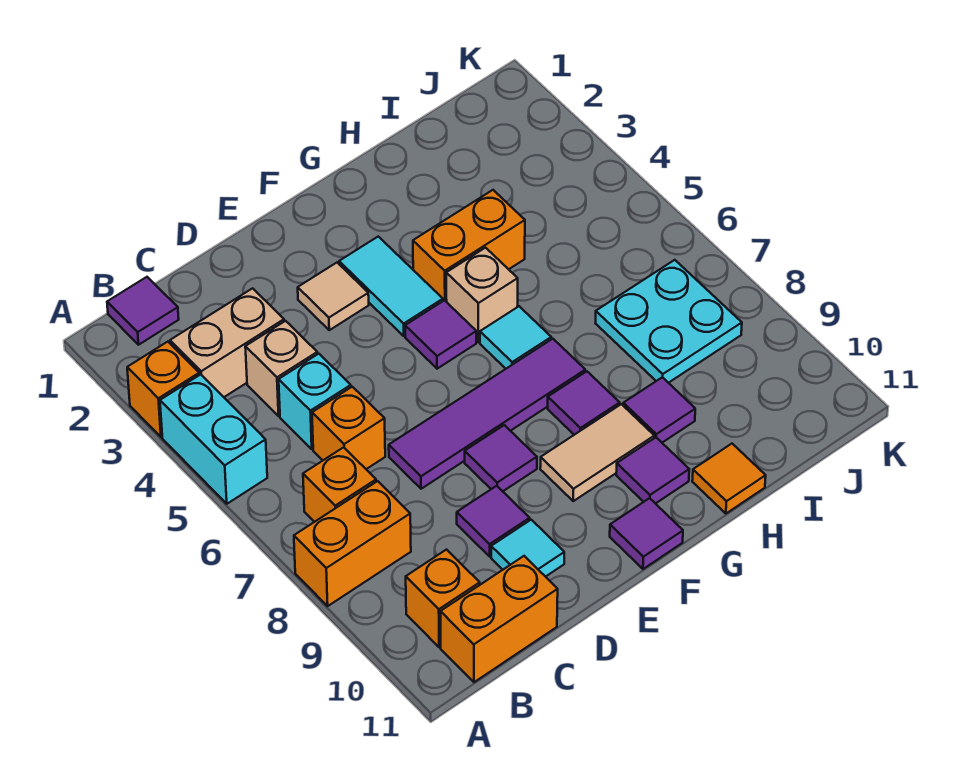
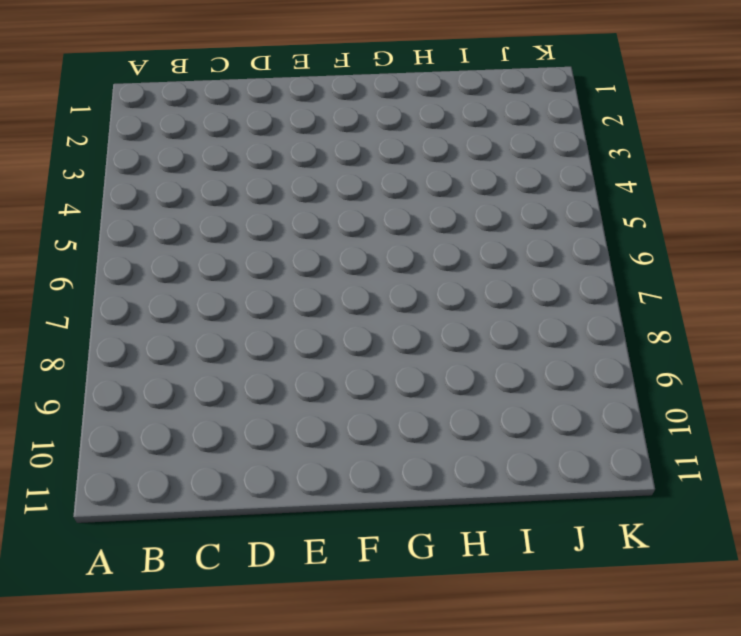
none -> orange 1x1 brick [127,342,199,437]
none -> cyan 1x2 brick [160,374,267,504]
none -> orange 1x2 brick [294,481,411,606]

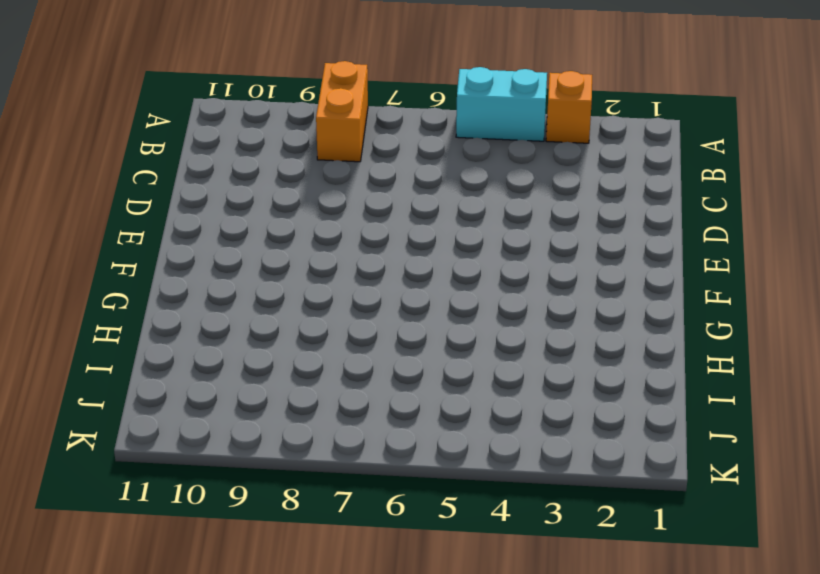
none -> purple 1x1 tile [107,277,179,345]
none -> tan 1x2 brick [170,288,284,397]
none -> orange 1x1 brick [303,447,376,522]

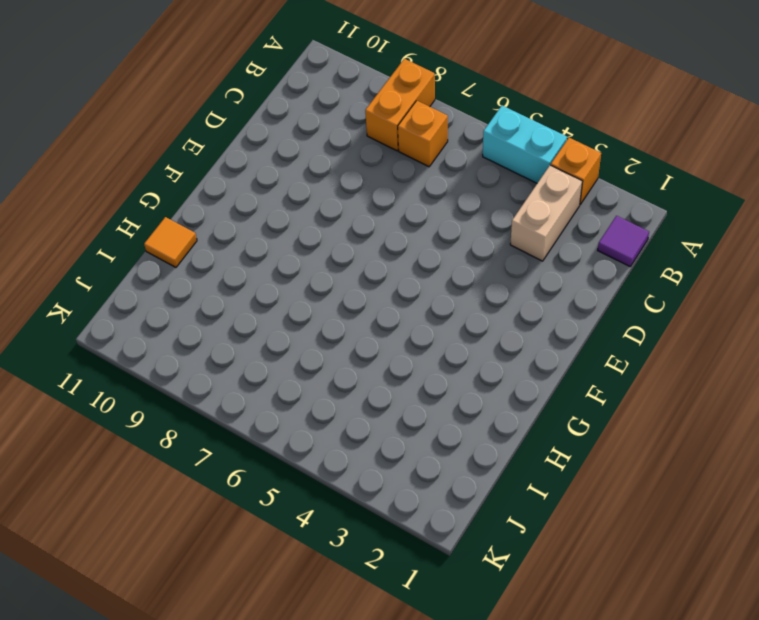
none -> orange 1x1 brick [406,550,480,647]
none -> orange 1x2 brick [440,556,558,682]
none -> tan 1x1 brick [245,321,317,416]

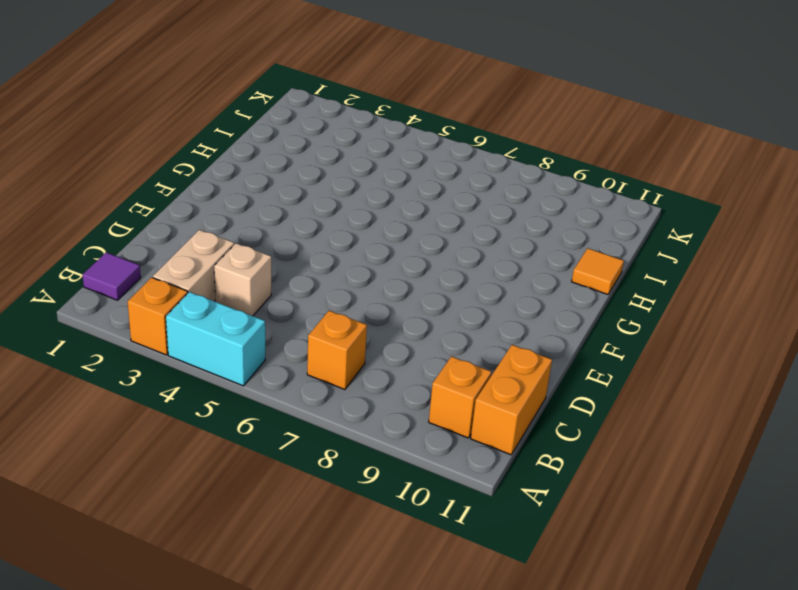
none -> orange 1x2 brick [294,481,411,606]
none -> cyan 1x1 brick [279,354,351,449]
none -> orange 1x1 brick [312,387,385,469]

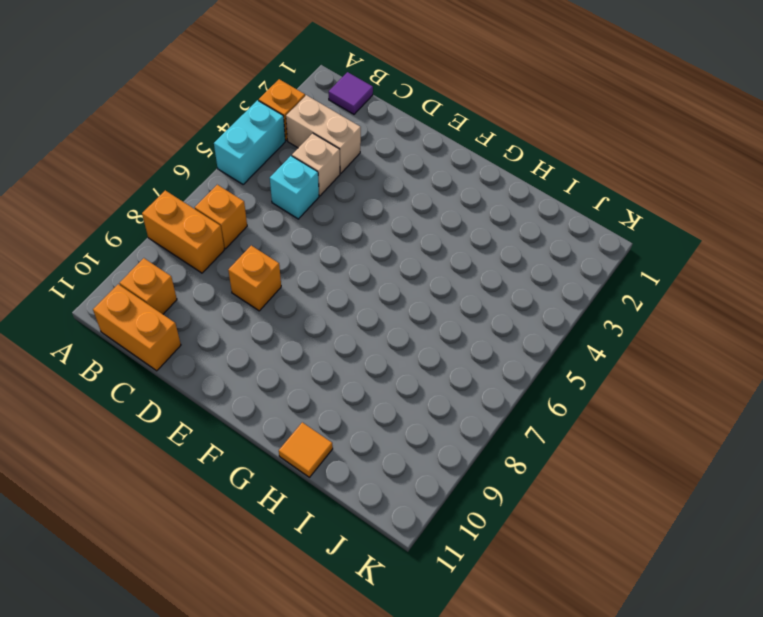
orange 1x1 brick [228,246,281,311] -> orange 1x1 brick moved to [312,387,385,469]
none -> purple 1x4 tile [389,339,585,489]
none -> purple 1x1 tile [457,486,530,556]
none -> cyan 1x1 tile [491,520,564,577]

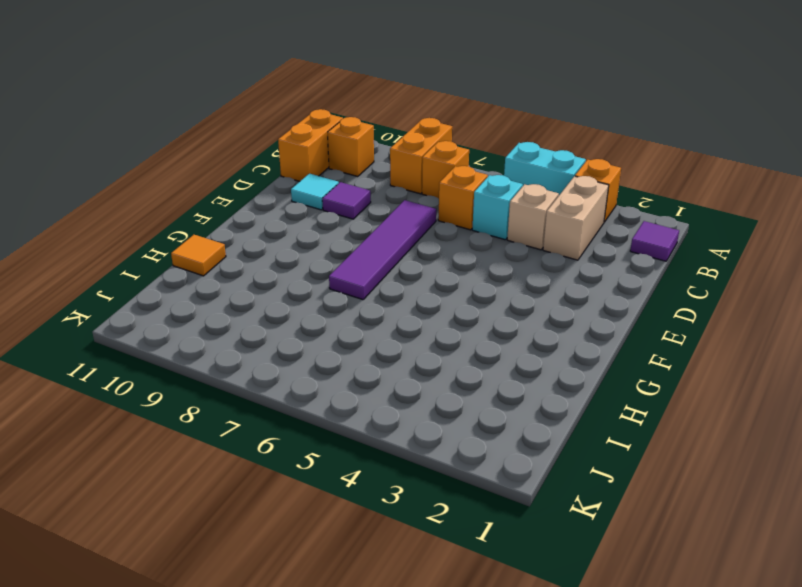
none -> tan 1x1 tile [298,263,369,330]
none -> purple 1x1 tile [465,425,537,491]
none -> cyan 1x2 tile [339,237,443,336]

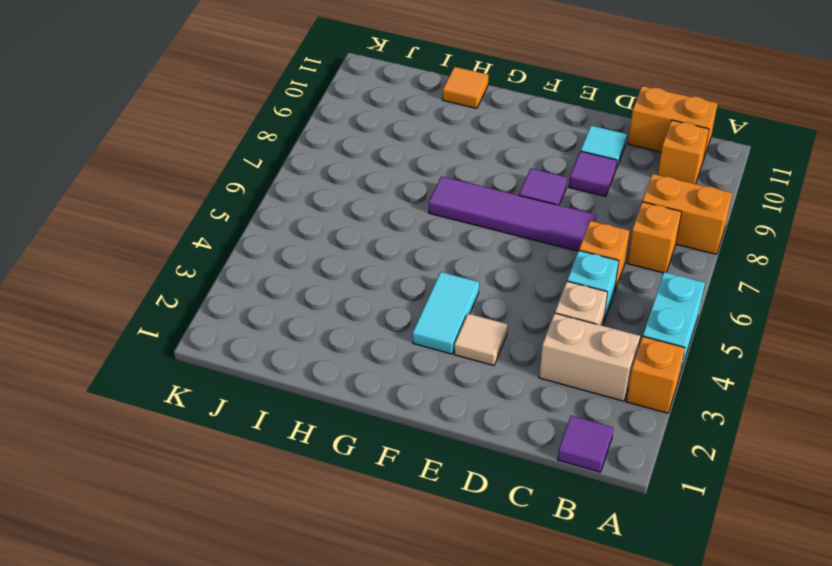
none -> purple 1x1 tile [405,300,476,369]
none -> tan 1x2 tile [540,404,654,501]
none -> purple 1x1 tile [610,498,683,569]

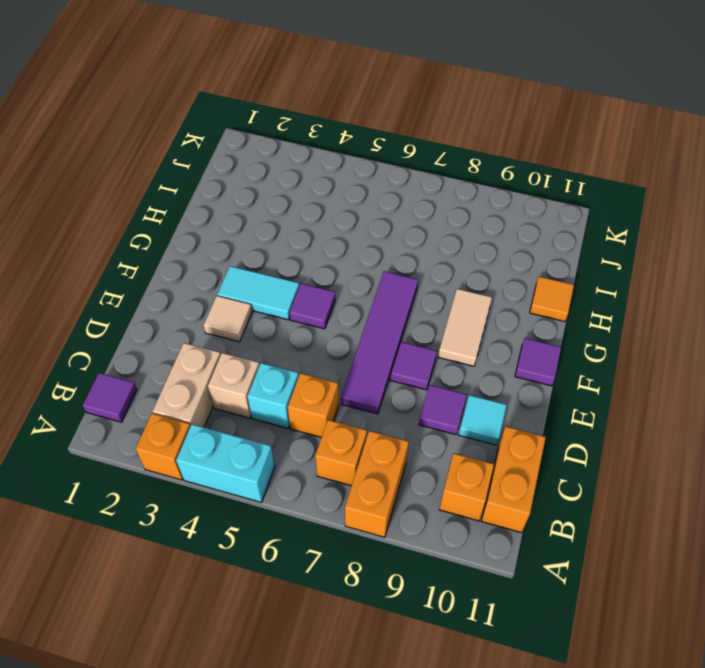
none -> orange 1x2 brick [413,190,525,302]
none -> tan 1x1 brick [446,248,518,342]
none -> cyan 1x1 tile [480,306,551,369]

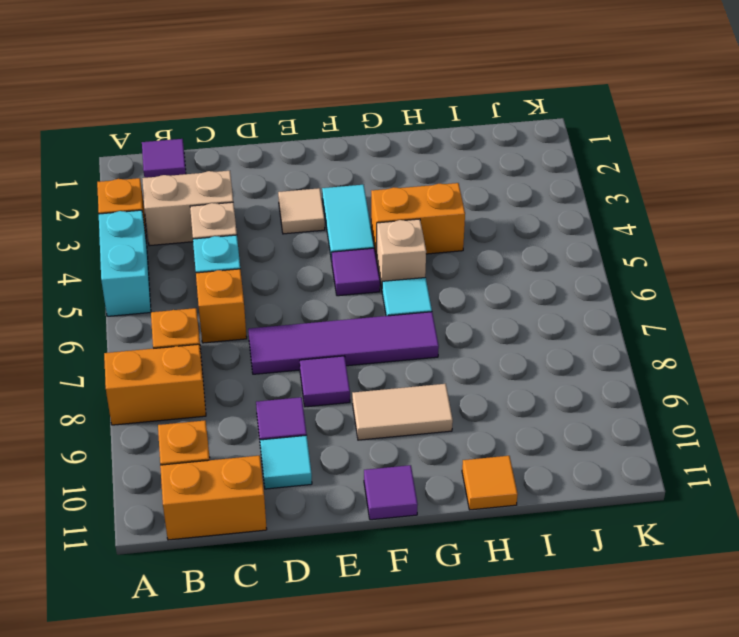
none -> purple 1x1 tile [548,371,620,435]
none -> purple 1x1 tile [616,438,689,504]
none -> purple 1x1 tile [623,377,695,443]

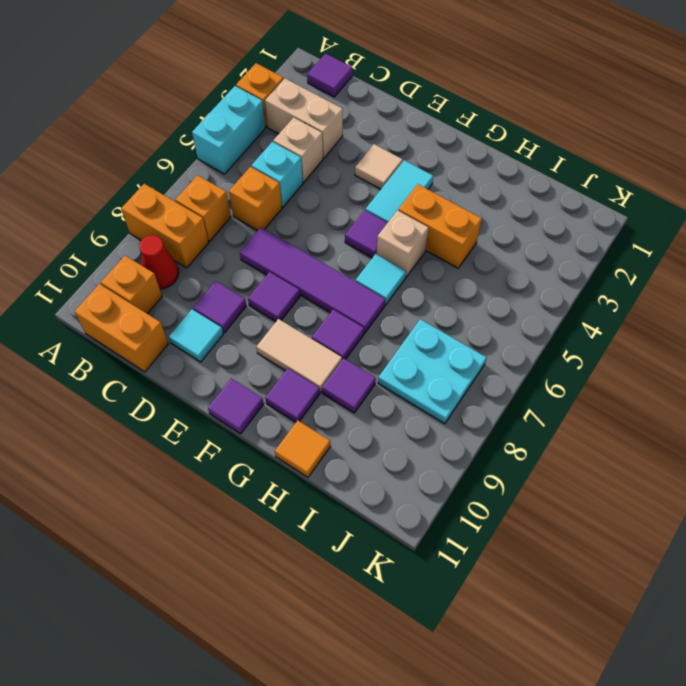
red 1x1 cone [140,235,178,289] -> none

